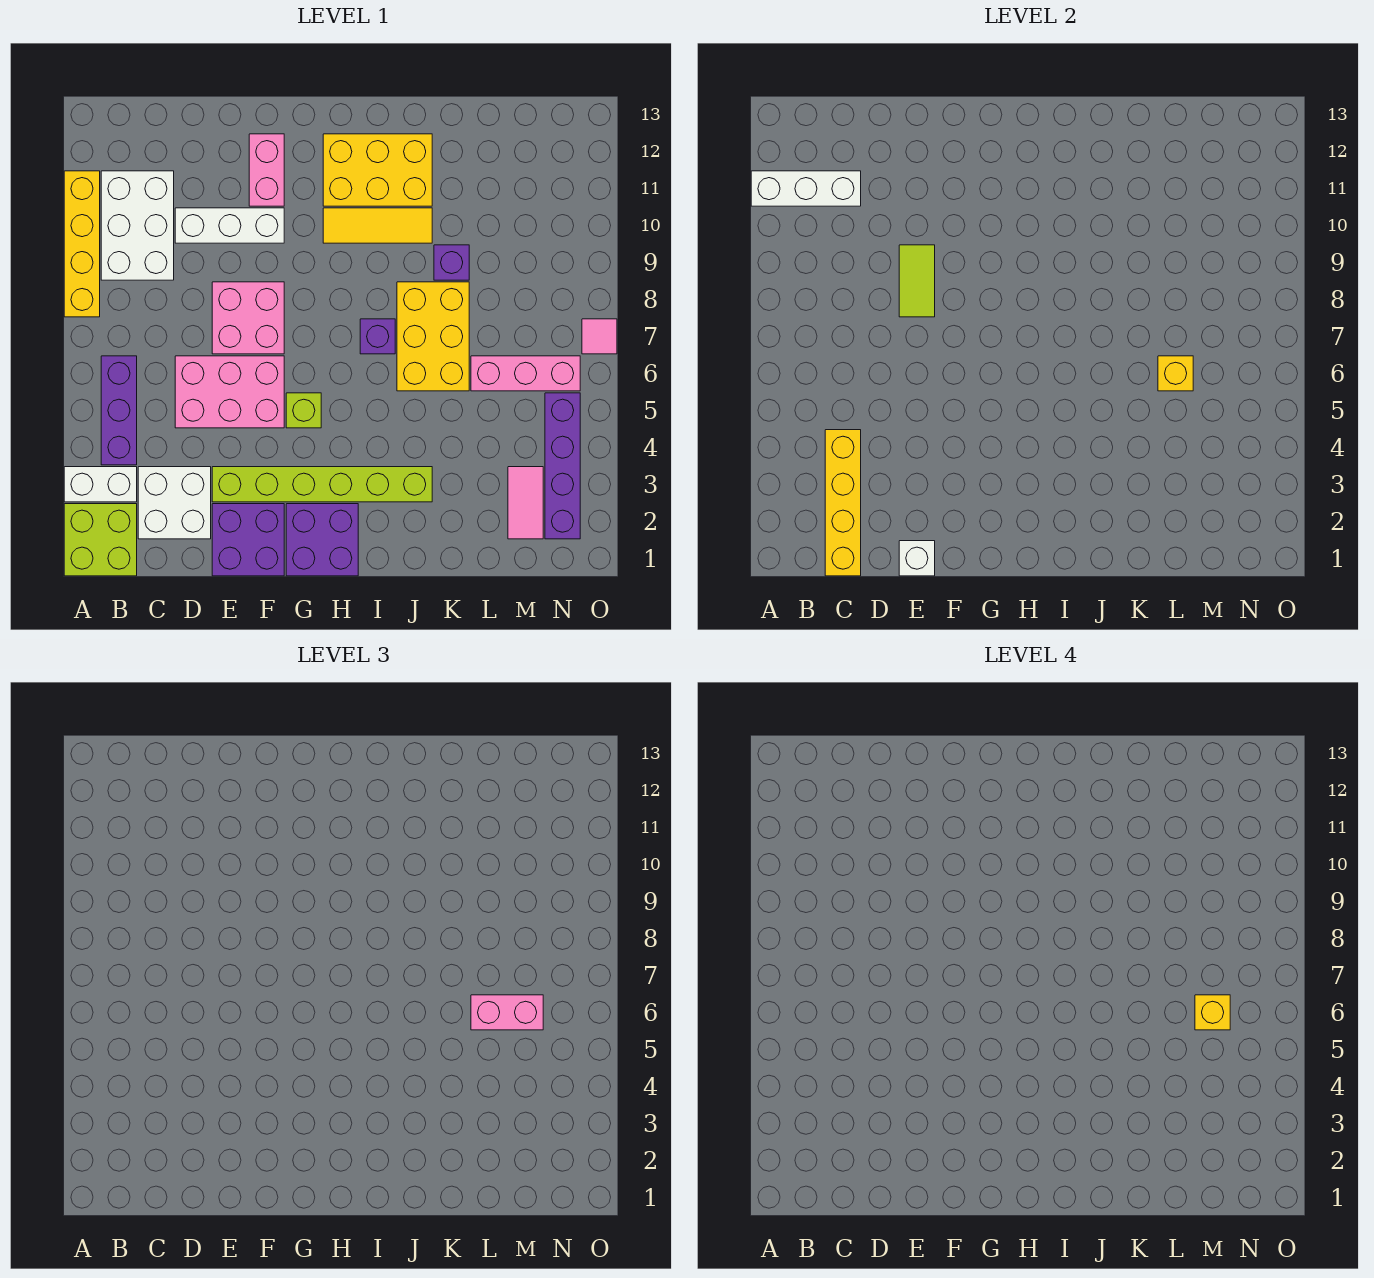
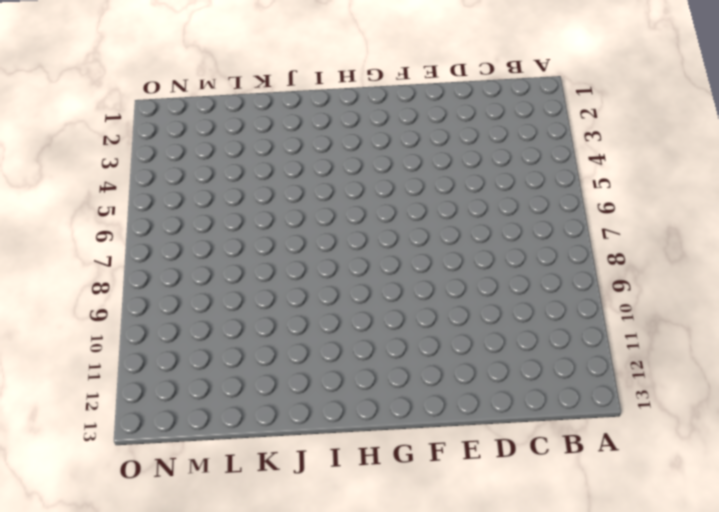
none -> lime 2x2 brick [64,504,137,576]
none -> white 1x2 brick [64,467,137,502]
none -> yellow 1x4 brick [64,171,100,317]
none -> purple 1x3 brick [101,356,137,465]

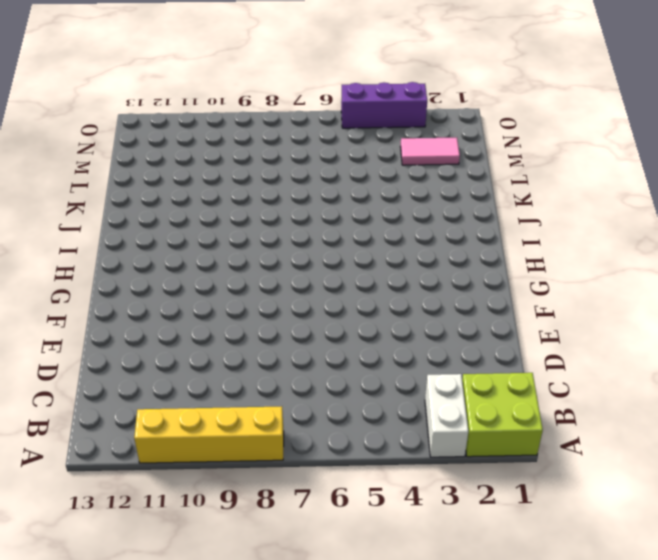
purple 1x3 brick [341,82,427,128] -> purple 1x3 brick moved to [101,356,137,465]
none -> white 2x3 brick [101,171,174,280]
none -> white 2x2 brick [138,467,211,539]
none -> pink 2x3 brick [175,356,284,428]
none -> white 1x3 brick [175,208,284,243]

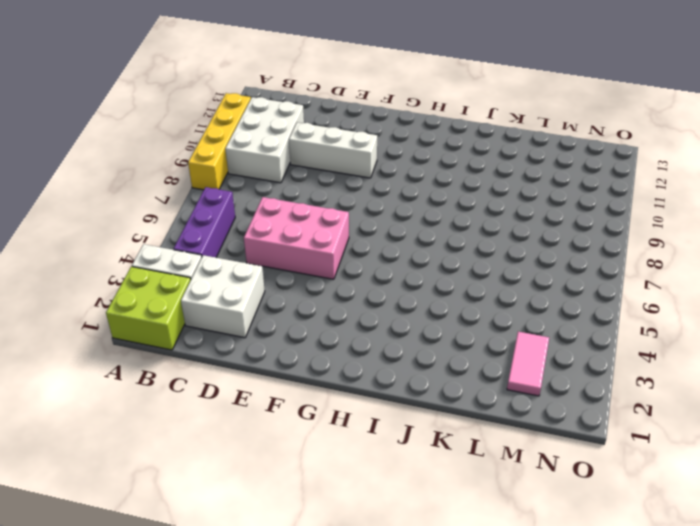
none -> purple 2x2 brick [212,504,284,576]
none -> lime 1x6 brick [212,467,432,502]
none -> pink 2x2 brick [212,282,284,354]
none -> pink 1x2 brick [249,134,284,206]

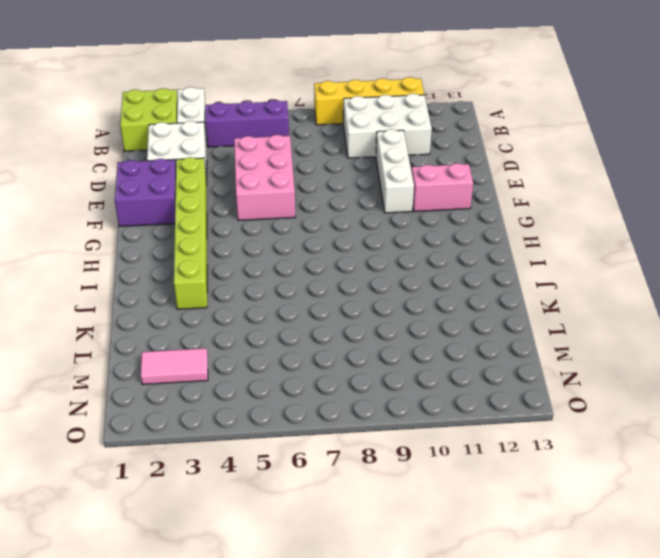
none -> pink 2x2 brick [212,282,284,354]
none -> purple 2x2 brick [286,504,358,576]
none -> lime 1x1 brick [286,393,321,428]
none -> yellow 1x3 tile [323,208,432,243]

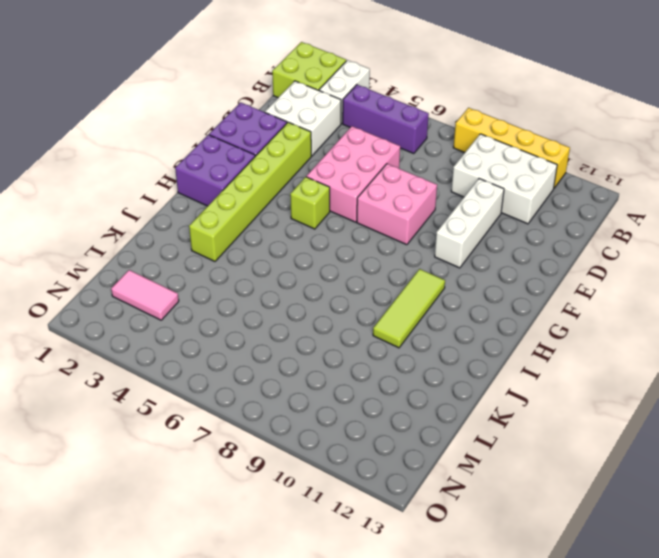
lime 1x3 tile [373,269,445,348] -> yellow 1x3 tile [323,208,432,243]
none -> pink 1x2 brick [249,134,284,206]
none -> yellow 2x3 brick [323,134,432,206]
none -> purple 1x1 brick [360,319,395,354]
none -> yellow 2x3 brick [397,282,469,391]

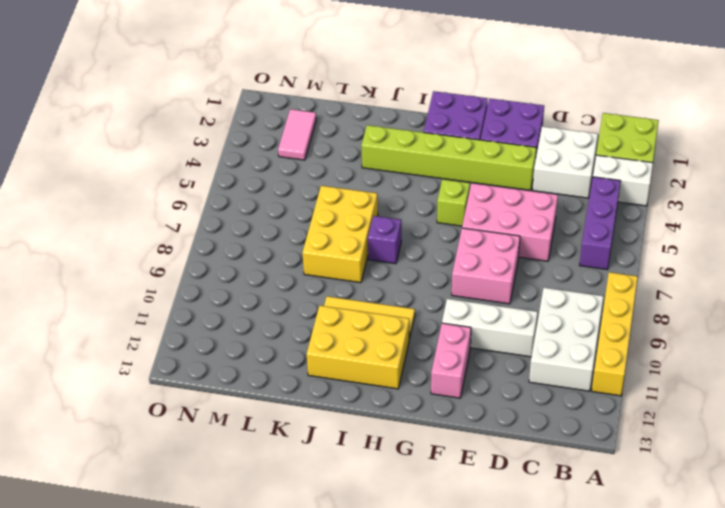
none -> purple 1x1 brick [434,245,469,280]
none -> pink 1x3 brick [471,356,580,391]
none -> purple 1x4 brick [545,393,580,539]
none -> pink 1x1 tile [582,319,617,354]

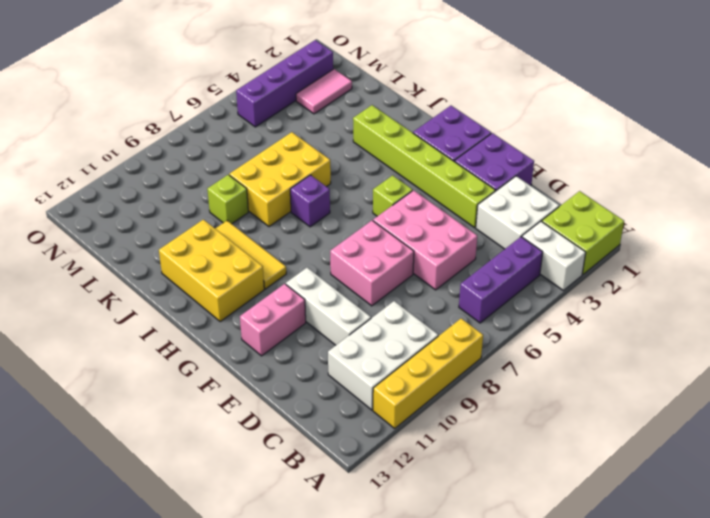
lime 1x1 brick [207,175,248,224] -> purple 1x1 brick [434,245,469,280]
none -> pink 1x3 brick [471,356,580,391]
none -> pink 1x1 tile [582,319,617,354]
none -> white 1x3 brick [751,171,861,206]
none -> yellow 1x4 brick [825,430,861,576]

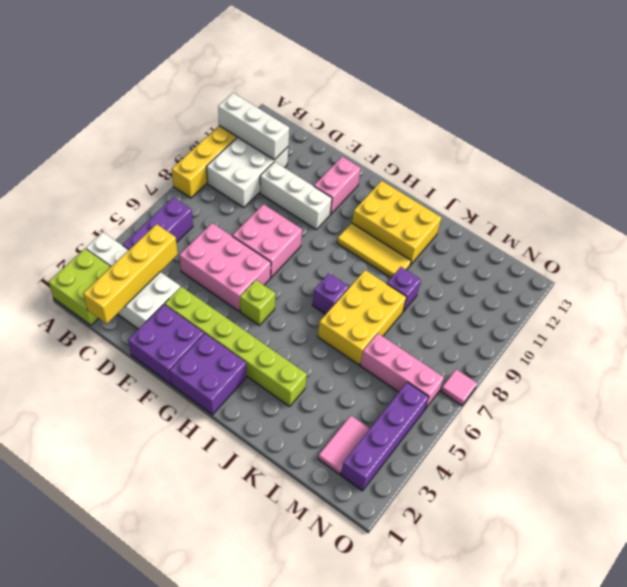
none -> white 1x1 brick [899,541,935,576]
none -> lime 1x2 tile [899,245,935,317]
none -> yellow 1x1 brick [1158,356,1193,391]
none -> pink 1x2 brick [471,995,543,1030]

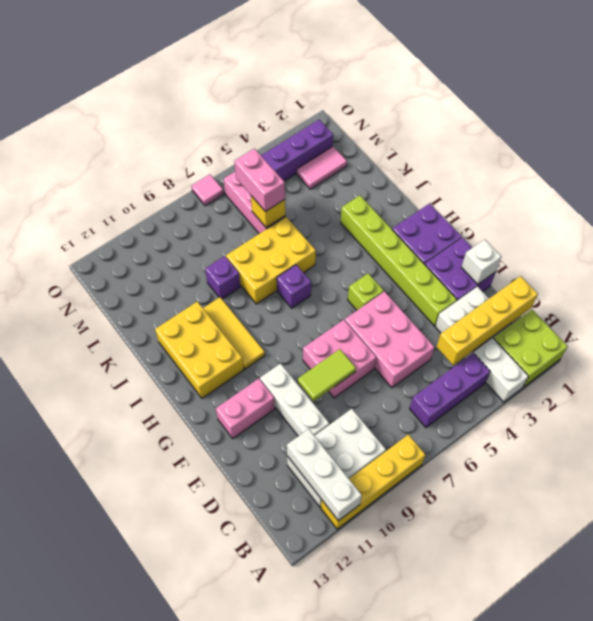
none -> yellow 1x1 brick [1195,995,1230,1030]

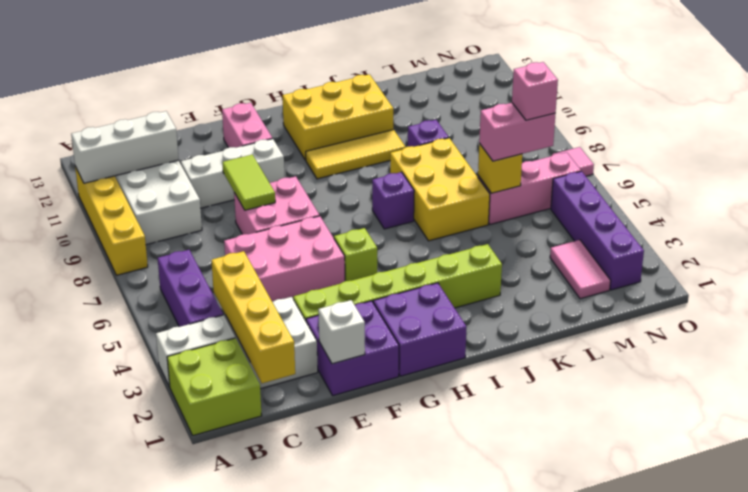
pink 1x1 brick [512,62,558,120] -> yellow 1x1 brick [1195,995,1230,1030]

